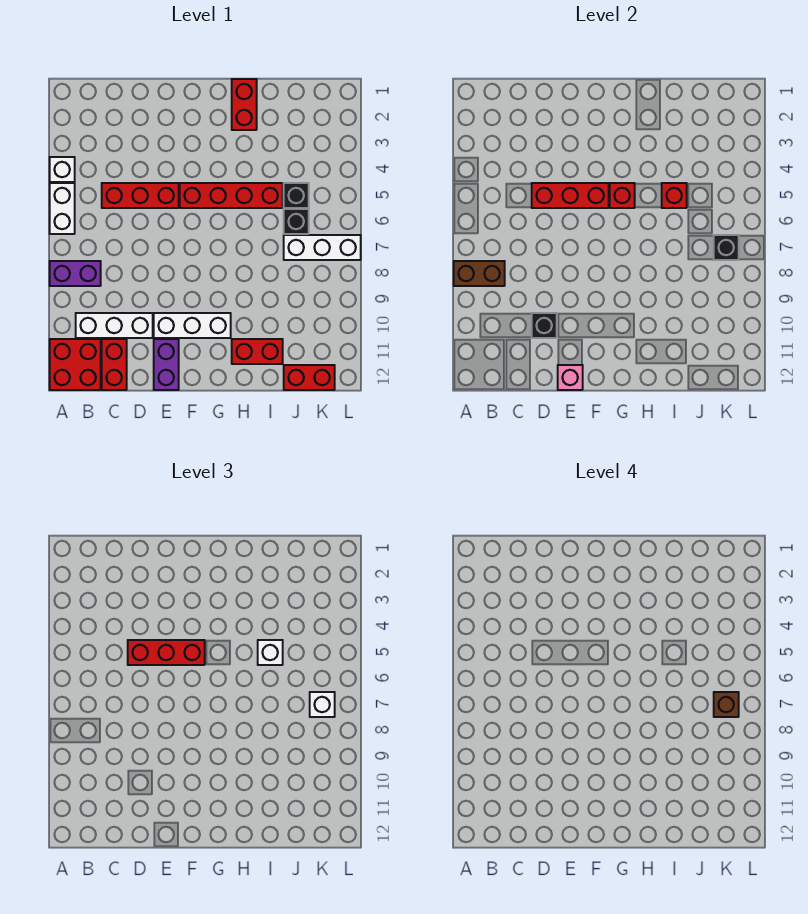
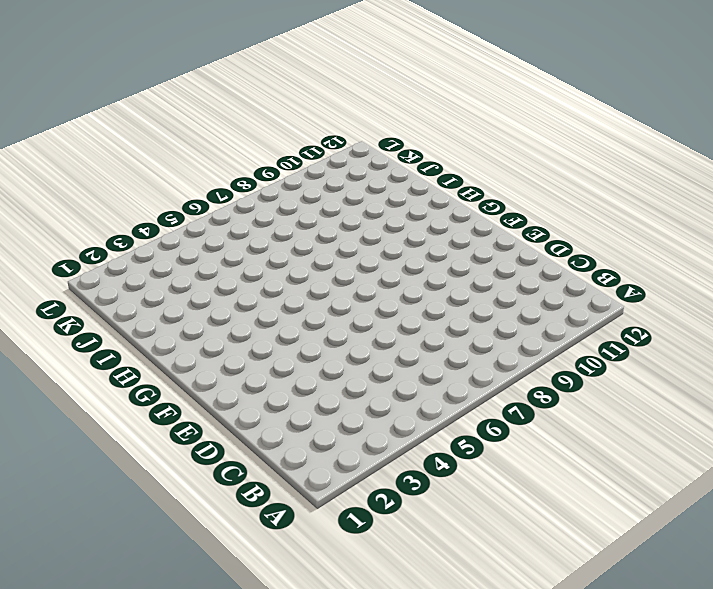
none -> white 1x1 brick [50,157,75,182]
none -> white 1x2 brick [50,183,75,234]
none -> purple 1x2 brick [50,261,101,286]

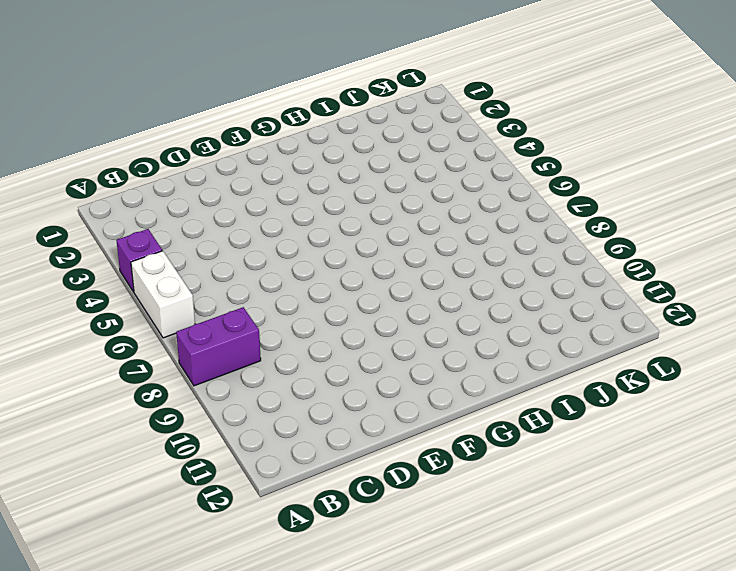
purple 1x1 brick [116,229,162,292] -> white 1x1 brick [50,157,75,182]
none -> red 2x2 brick [50,339,101,390]
none -> white 1x3 brick [76,313,153,338]
none -> red 1x3 brick [102,183,179,208]

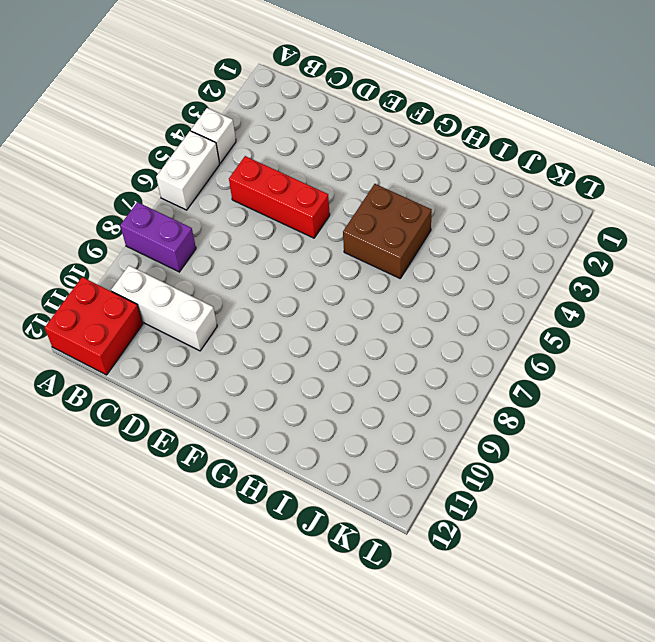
brown 2x2 brick [343,184,432,278] -> red 1x4 brick [180,183,283,208]
none -> red 1x2 brick [102,339,127,390]
none -> white 1x3 brick [154,313,231,338]
none -> purple 1x2 brick [154,339,179,390]

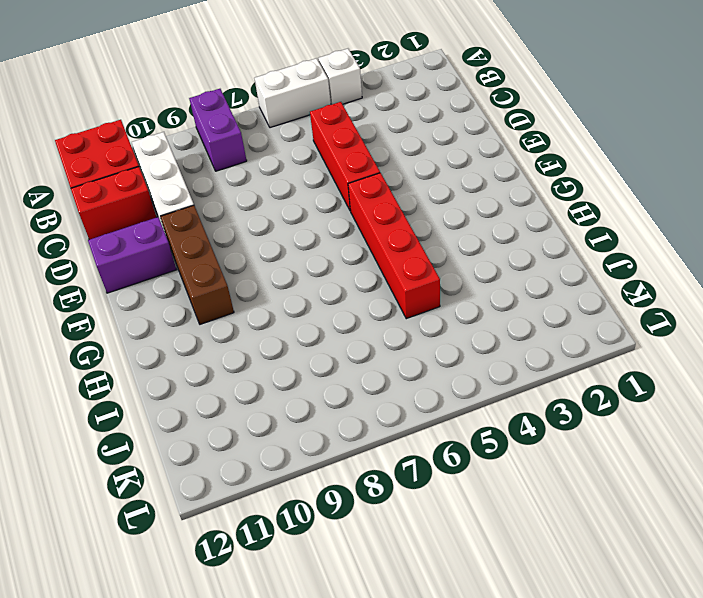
brown 1x3 brick [160,205,234,324] -> white 1x3 brick [154,313,231,338]
none -> red 1x2 brick [232,79,257,130]
none -> red 1x2 brick [232,339,283,364]
none -> black 1x1 brick [284,183,309,208]

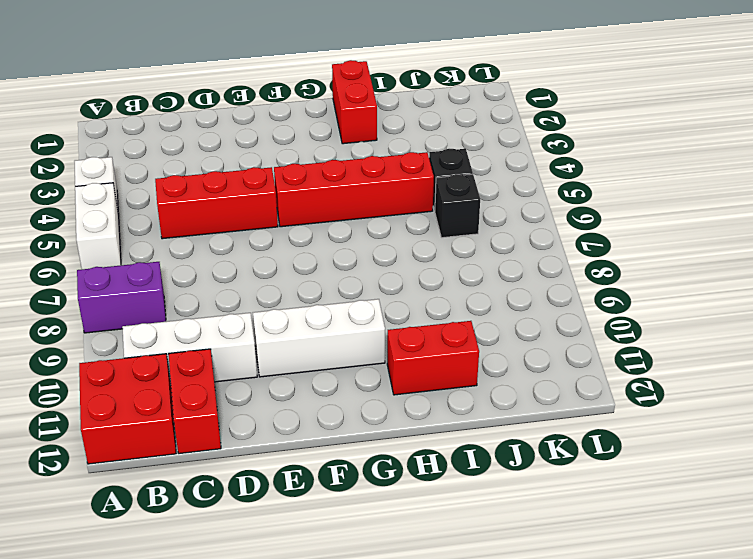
none -> purple 1x2 brick [154,339,179,390]
none -> white 1x3 brick [284,235,361,260]
none -> red 1x2 brick [284,365,335,390]

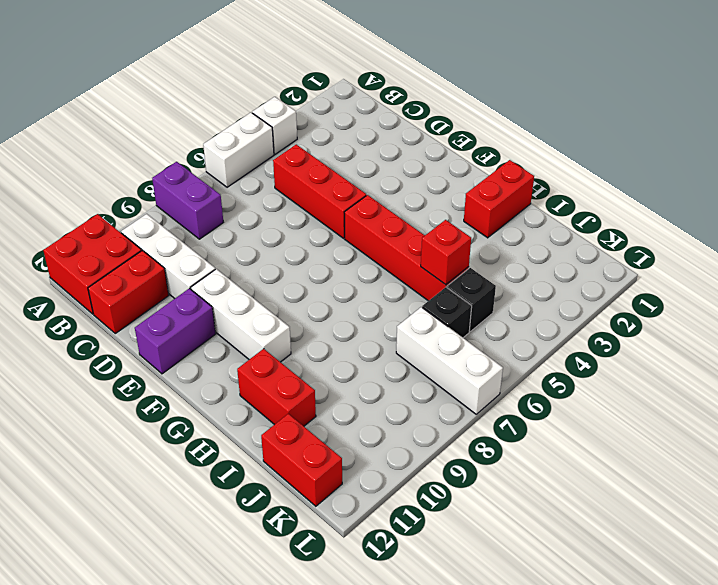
none -> brown 1x2 brick [454,261,505,286]
none -> red 1x3 brick [532,183,609,208]
none -> black 1x1 brick [532,313,557,338]

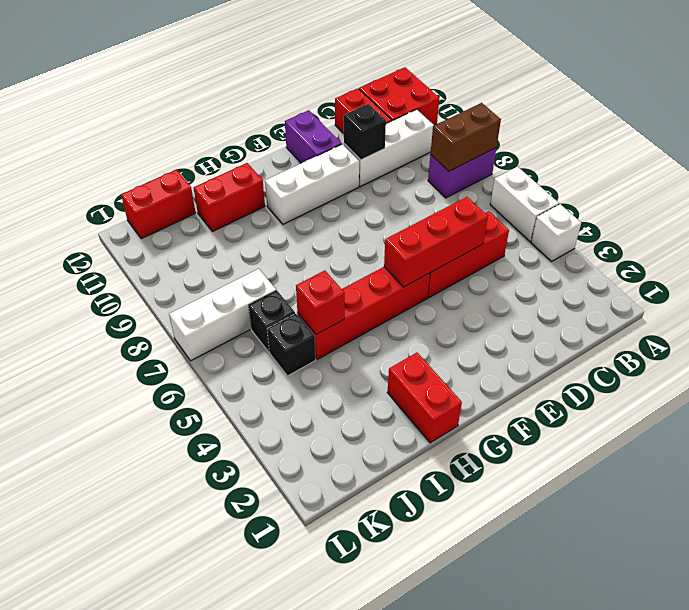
none -> pink 1x1 brick [558,365,583,390]
none -> red 1x1 brick [610,183,635,208]
none -> black 1x1 brick [714,235,739,260]

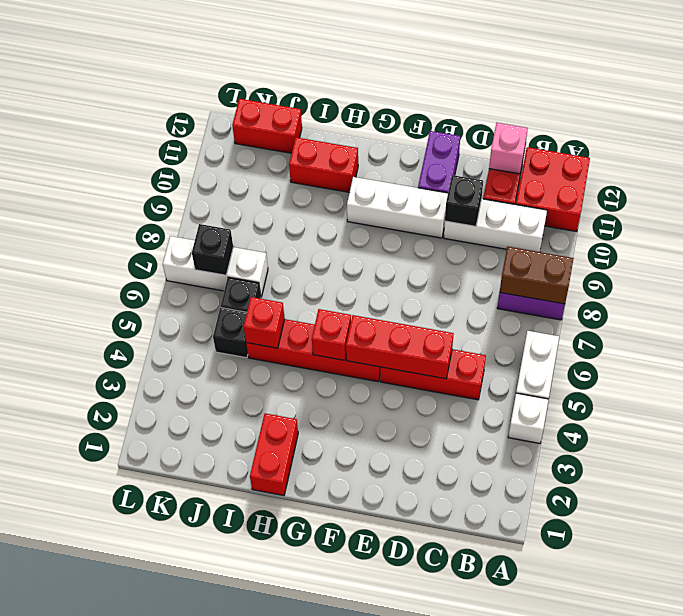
pink 1x1 brick [489,123,528,174] -> pink 1x1 brick moved to [558,365,583,390]
none -> red 1x3 brick [128,640,205,665]
none -> white 1x1 brick [258,640,283,665]
none -> white 1x1 brick [310,692,335,717]

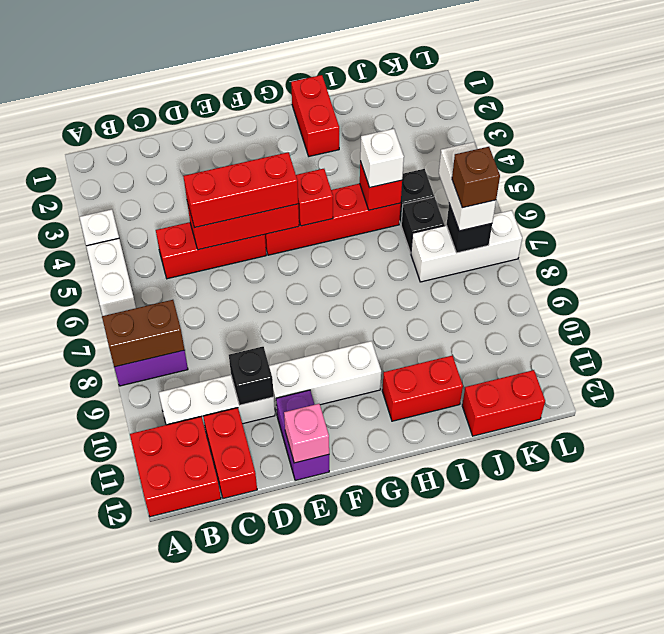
white 1x2 brick [439,142,496,231] -> white 1x1 brick [310,692,335,717]

